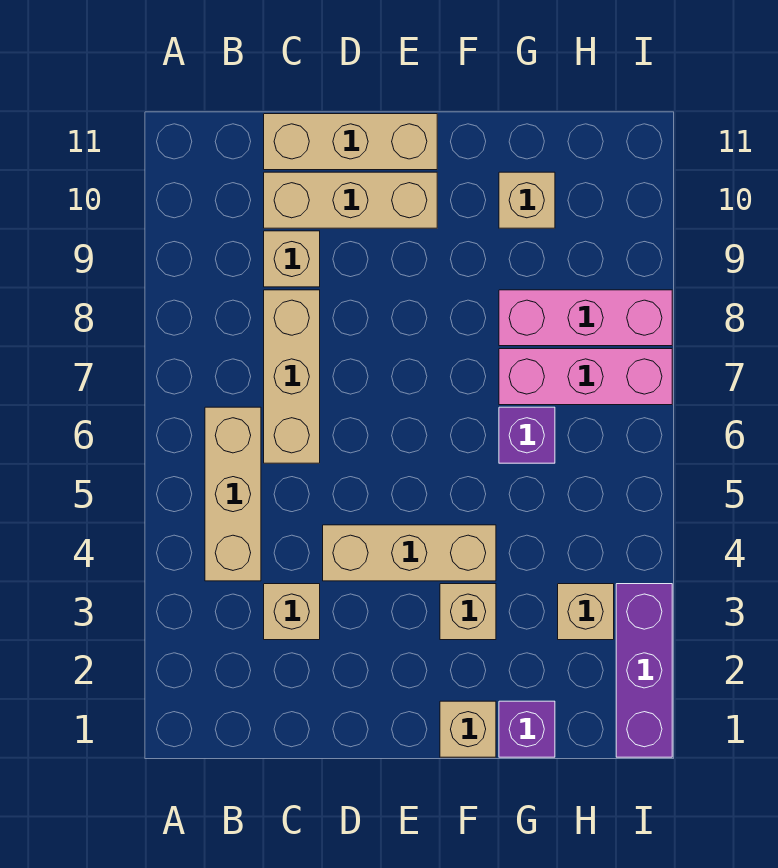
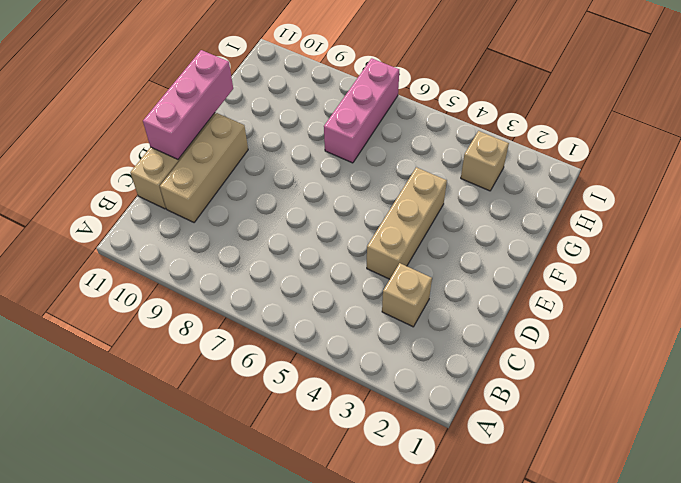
pink 1x3 brick [143,50,233,159] -> pink 1x3 brick moved to [499,290,672,346]
none -> tan 1x3 brick [205,407,261,581]
none -> tan 1x3 brick [264,290,320,463]
none -> tan 1x1 brick [264,231,320,287]

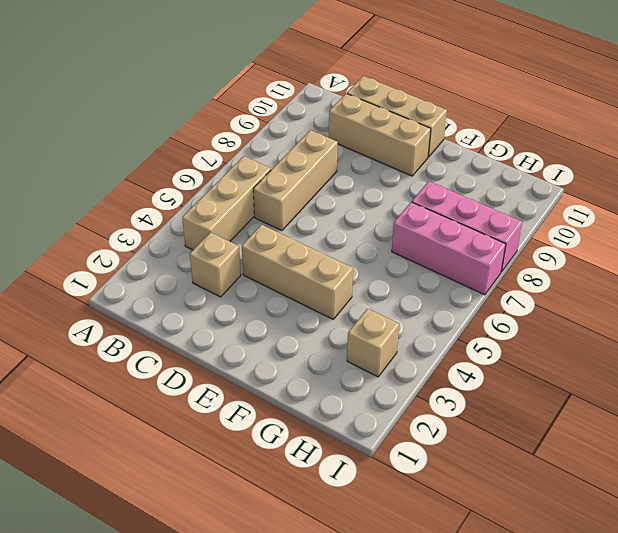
none -> tan 1x1 brick [264,231,320,287]
none -> tan 1x1 brick [440,701,496,757]
none -> tan 1x1 brick [440,584,496,640]

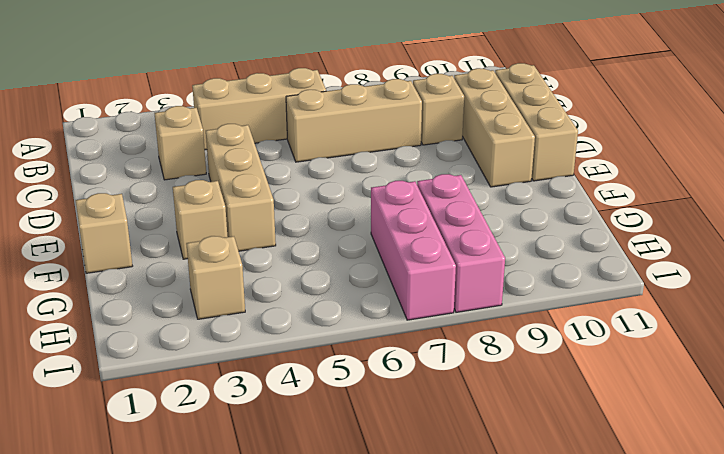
none -> purple 1x1 brick [499,701,555,757]
none -> purple 1x1 brick [499,407,555,463]
none -> tan 1x1 brick [499,172,555,228]

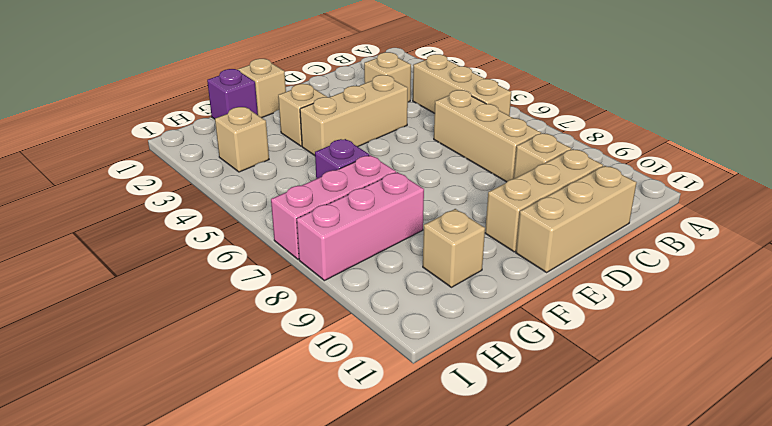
none -> purple 1x3 brick [616,584,672,757]

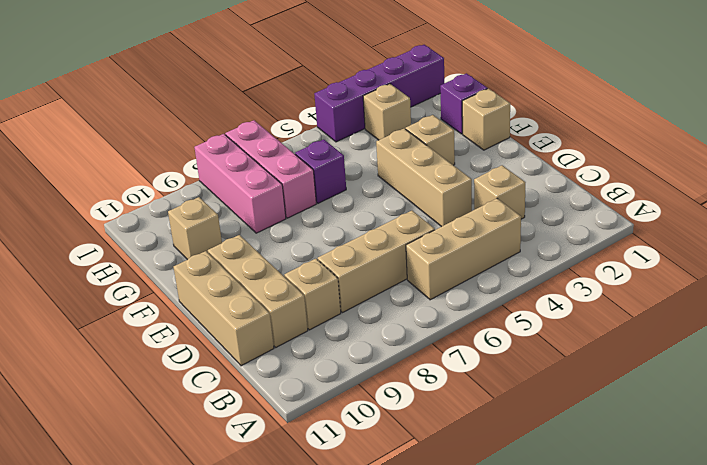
purple 1x4 brick [314,45,444,142] -> purple 1x3 brick [616,584,672,757]

